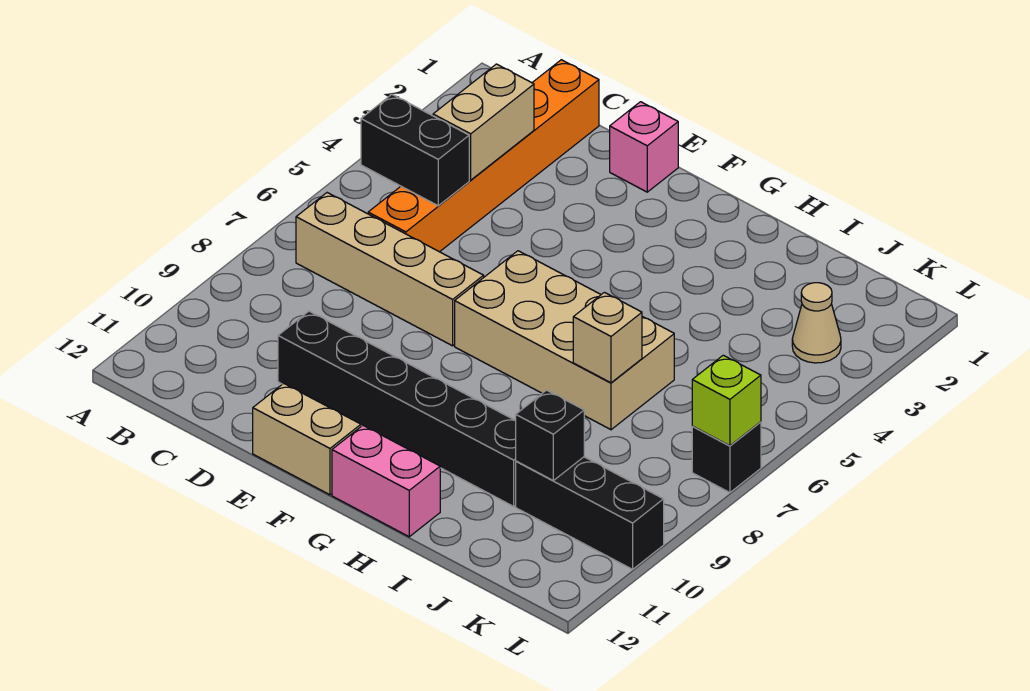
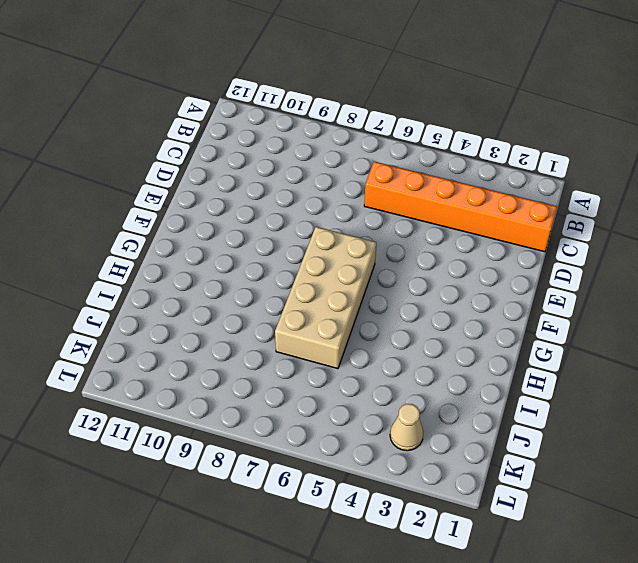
none -> tan 1x4 brick [296,193,484,346]
none -> black 1x6 brick [278,311,516,506]
none -> pink 1x1 brick [610,102,678,192]

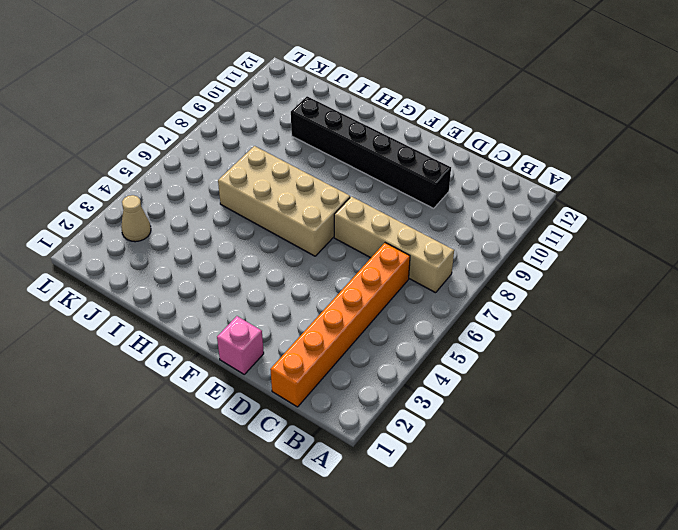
none -> tan 1x2 brick [253,383,361,495]
none -> pink 1x2 brick [332,426,440,537]
none -> black 1x3 brick [516,457,664,569]

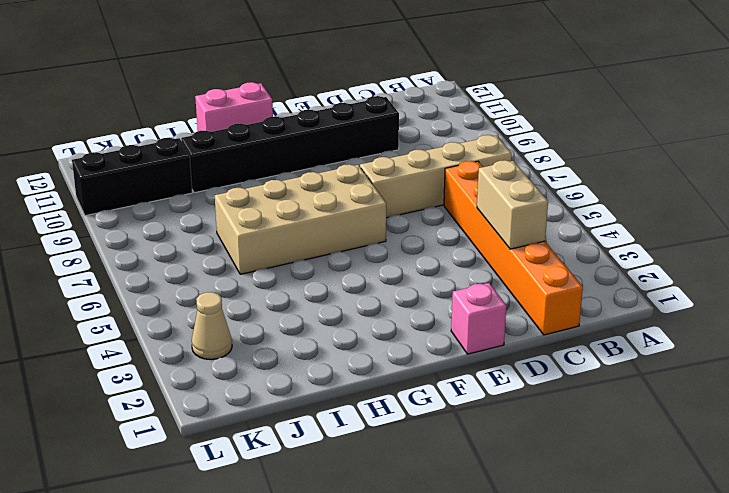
none -> tan 1x2 brick [253,383,361,495]
none -> black 1x1 brick [692,422,761,493]
none -> black 1x2 brick [361,95,469,206]

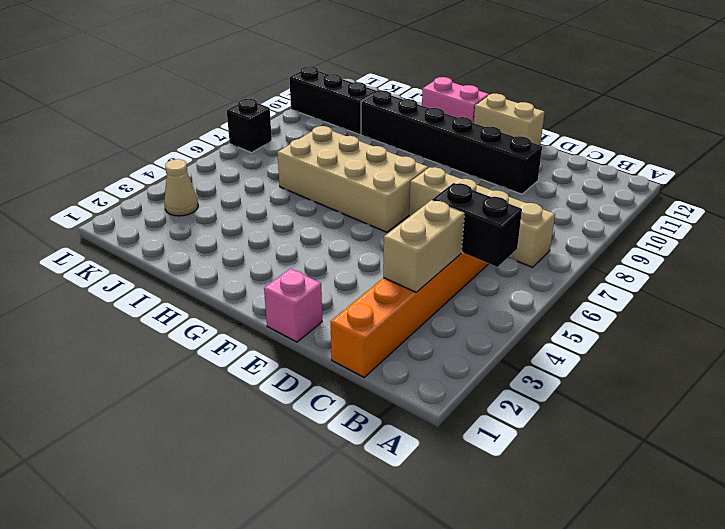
none -> tan 1x1 brick [573,292,642,383]
none -> black 1x1 brick [515,390,584,480]
none -> lime 1x1 brick [692,355,761,446]

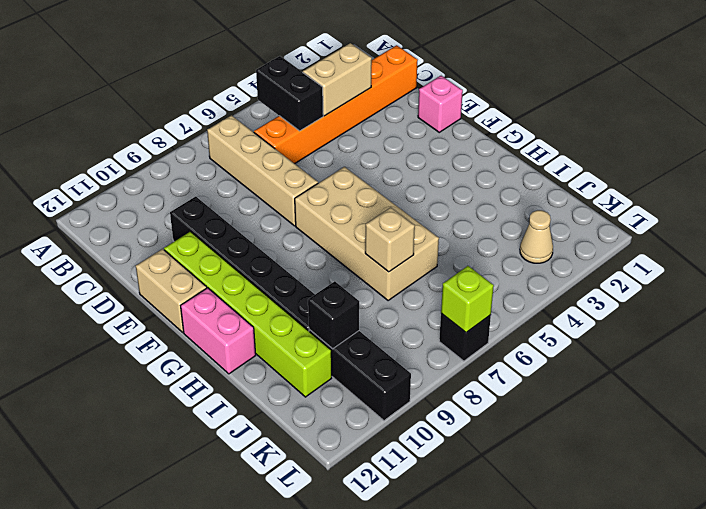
lime 1x6 brick [164,232,332,397] -> none

